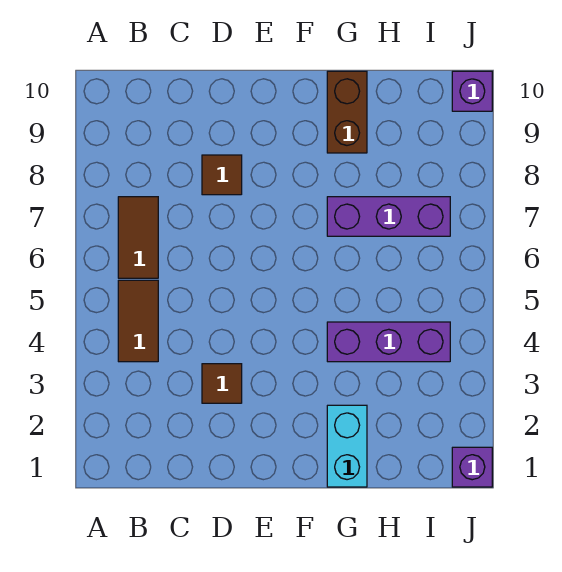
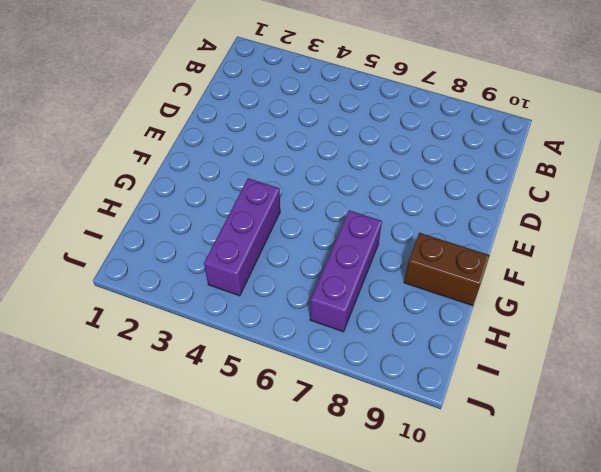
none -> brown 1x2 tile [118,280,158,362]
none -> brown 1x2 tile [118,197,158,278]

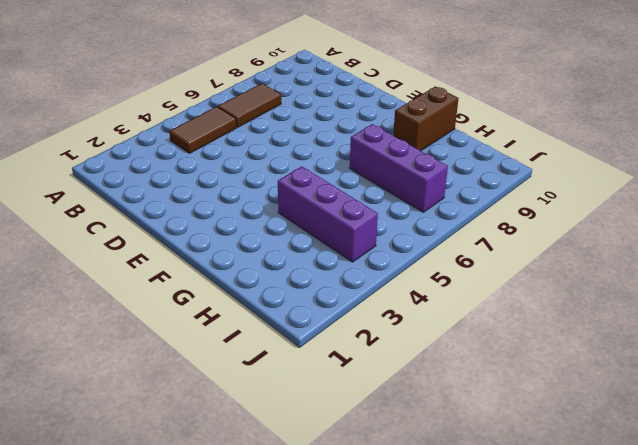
none -> brown 1x1 tile [202,364,242,403]
none -> brown 1x1 tile [202,155,242,195]

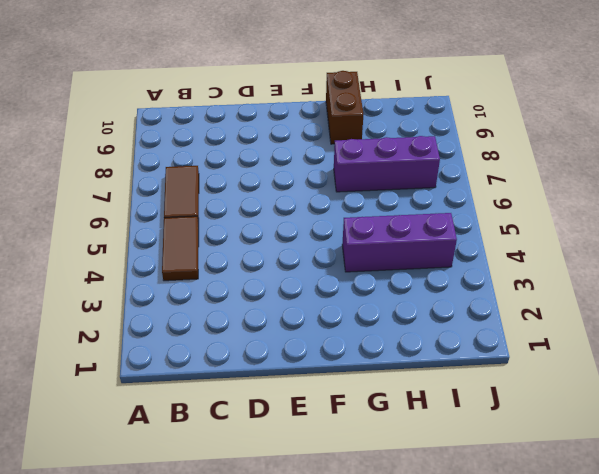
none -> brown 1x1 tile [202,364,242,403]
none -> brown 1x1 tile [202,155,242,195]

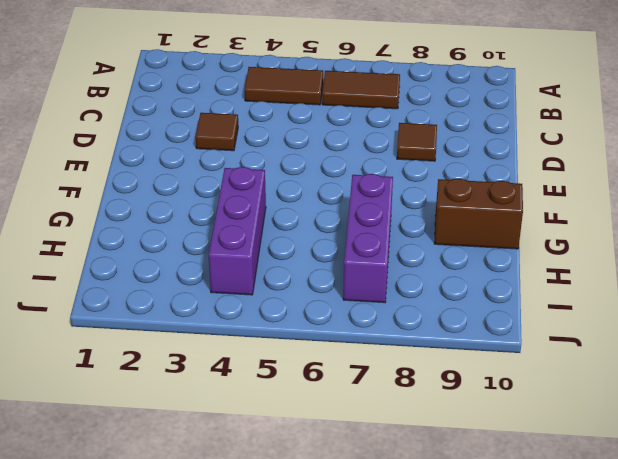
none -> cyan 1x2 brick [327,405,367,487]
none -> purple 1x1 brick [452,447,492,487]

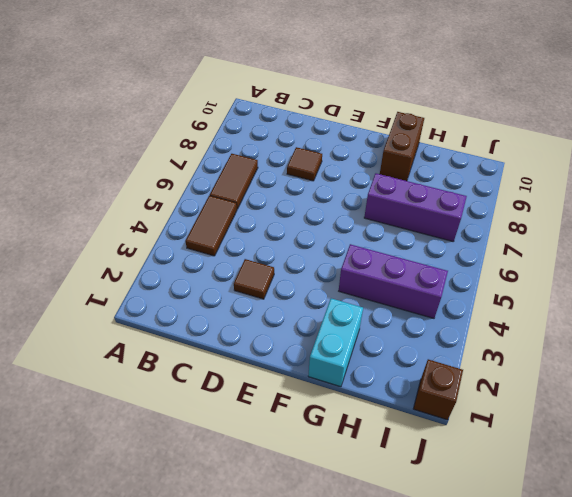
brown 1x1 brick [413,359,463,420] -> purple 1x1 brick [452,447,492,487]
none -> purple 1x1 brick [452,71,492,111]

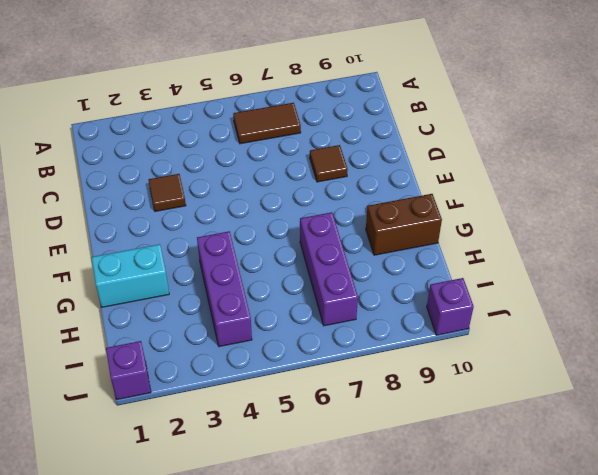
none -> brown 1x2 tile [118,280,158,362]

